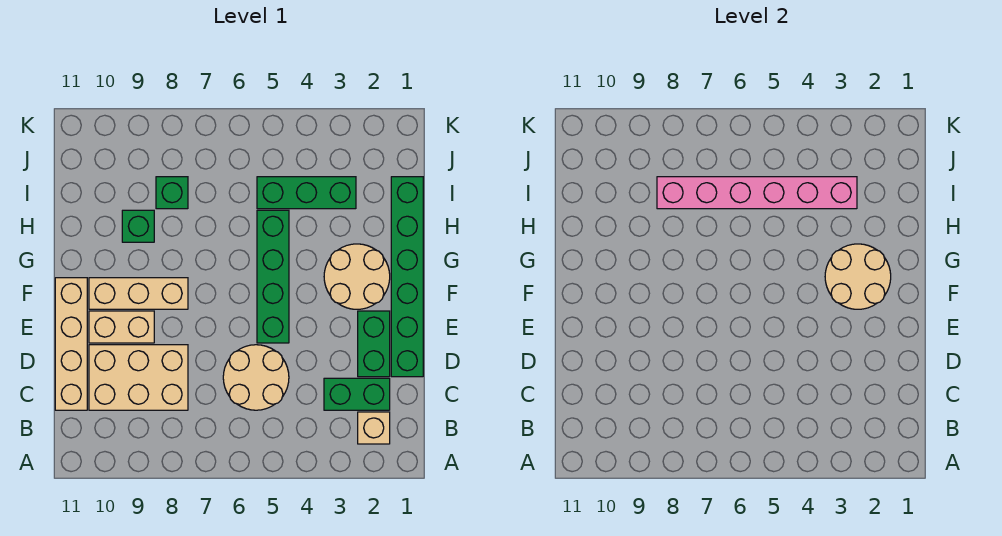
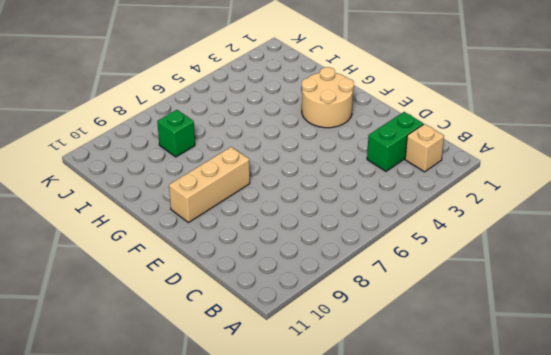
none -> tan 2x2 round brick [223,345,289,410]
none -> tan 2x3 brick [89,345,188,410]
none -> tan 1x4 brick [55,278,87,410]

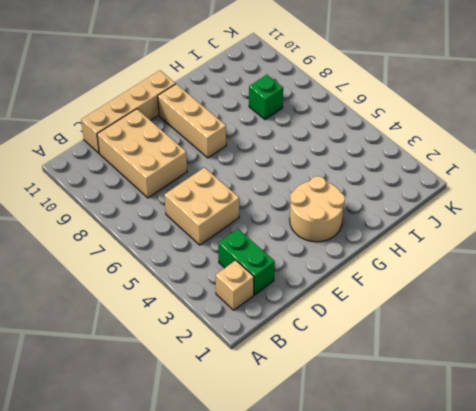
tan 2x2 brick [164,168,239,245] -> tan 2x2 round brick [223,345,289,410]
none -> green 1x6 brick [391,177,423,377]
none -> green 1x2 brick [358,311,390,377]
none -> green 1x4 brick [257,210,289,343]

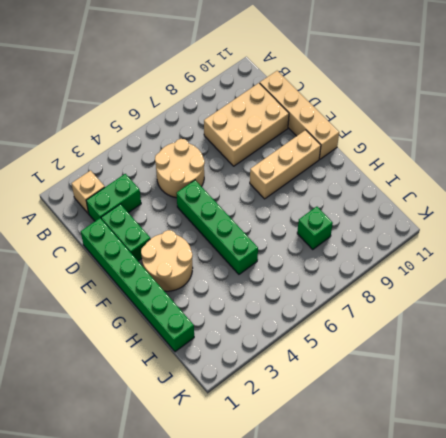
none -> tan 1x2 brick [89,311,154,343]
none -> green 1x1 brick [122,210,154,242]
none -> green 1x3 brick [257,177,356,209]

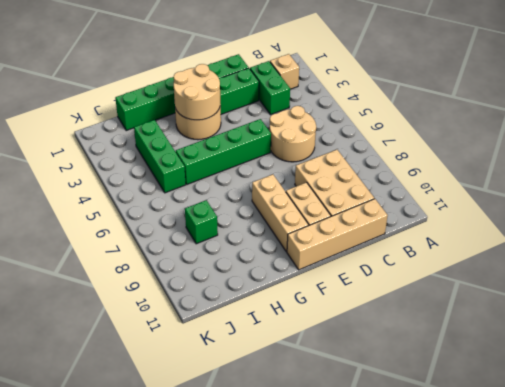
none -> green 1x1 brick [122,210,154,242]
none -> pink 1x6 brick [657,177,857,209]

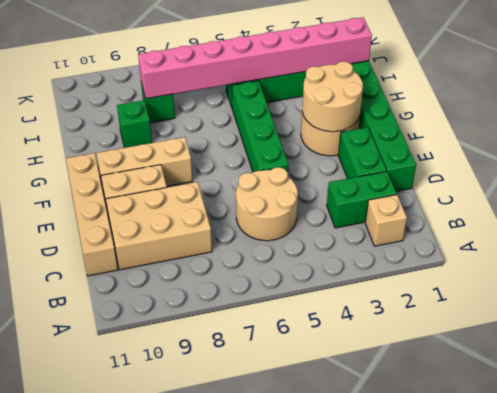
pink 1x8 brick [138,17,372,99] -> pink 1x6 brick [657,177,857,209]

